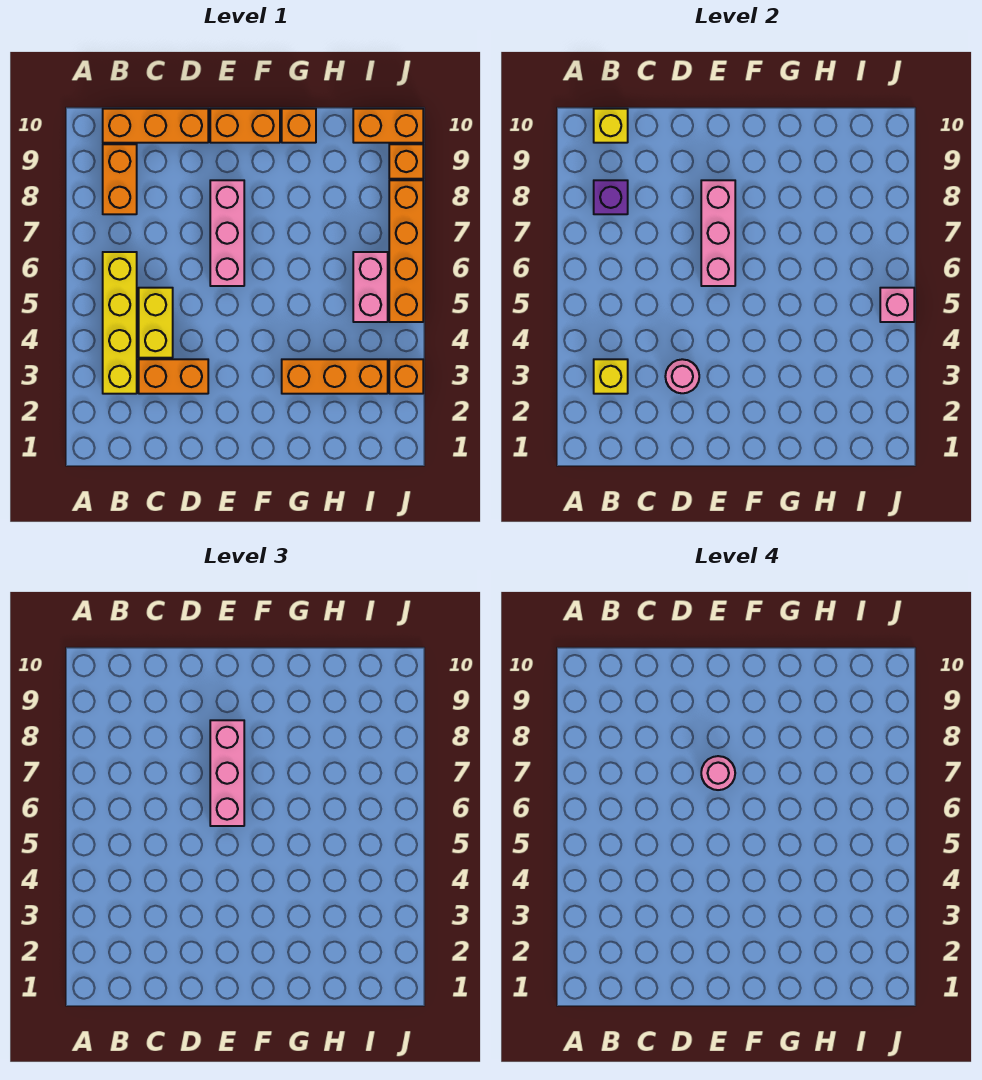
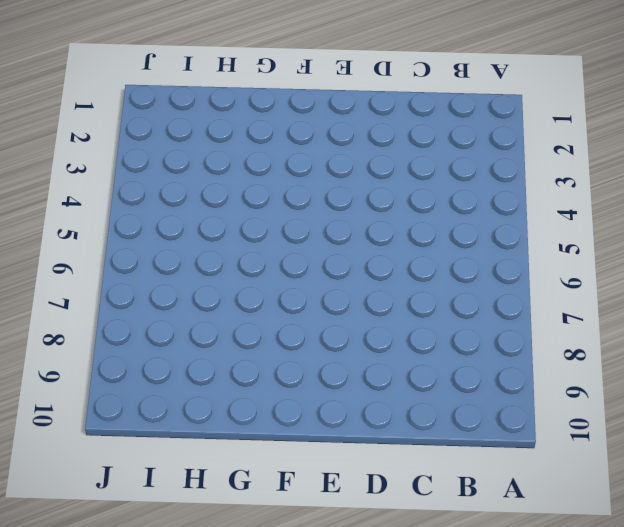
none -> yellow 1x4 brick [103,252,137,394]
none -> orange 1x2 brick [103,144,137,214]
none -> orange 1x3 brick [103,109,208,143]

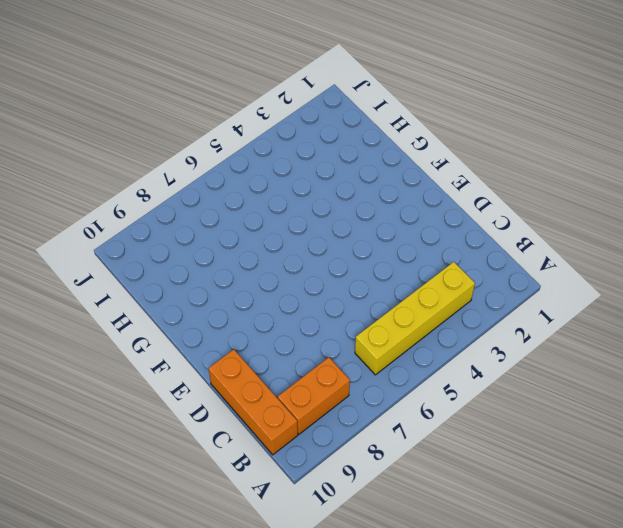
none -> orange 1x2 brick [139,359,208,394]
none -> yellow 1x2 brick [139,288,173,358]
none -> pink 1x3 brick [210,180,244,286]

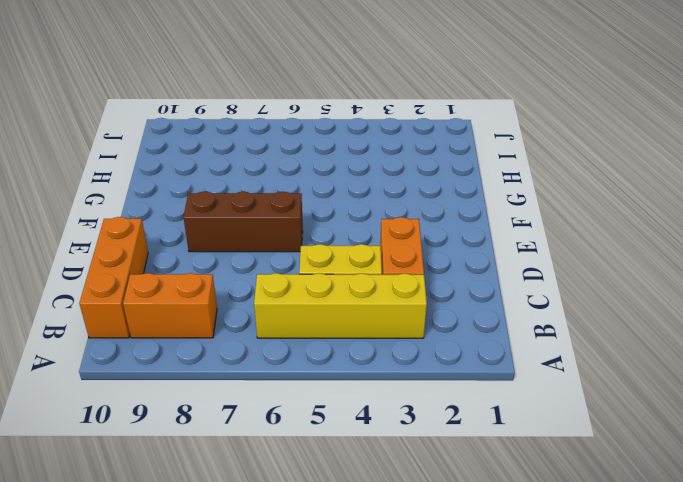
brown 1x3 brick [183,191,303,252] -> pink 1x3 brick [210,180,244,286]
none -> orange 1x2 brick [210,109,280,143]
none -> orange 1x3 brick [282,359,388,394]
none -> orange 1x1 brick [282,109,316,143]

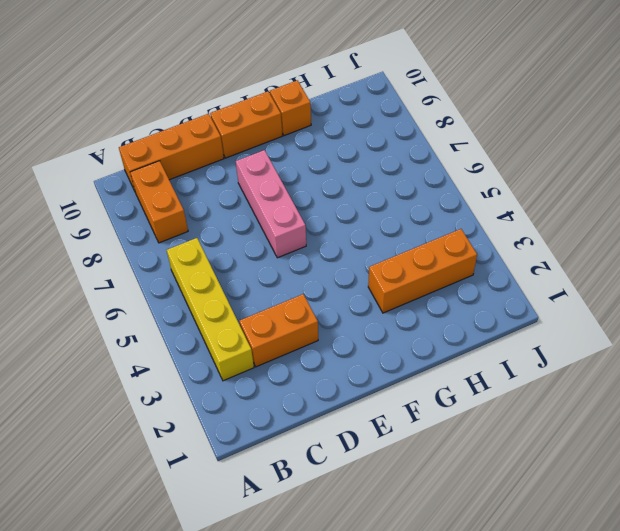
none -> yellow 1x2 brick [139,288,173,358]
none -> pink 1x2 brick [353,252,388,322]
none -> orange 1x2 brick [353,109,423,143]

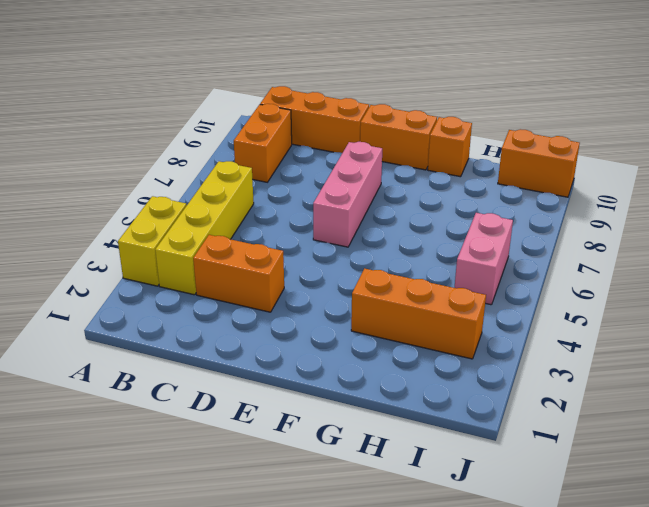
yellow 1x2 brick [118,196,187,286] -> yellow 1x2 brick moved to [139,288,173,358]
none -> orange 1x1 brick [389,359,423,394]
none -> orange 1x4 brick [389,180,423,322]
none -> orange 1x1 brick [389,144,423,179]

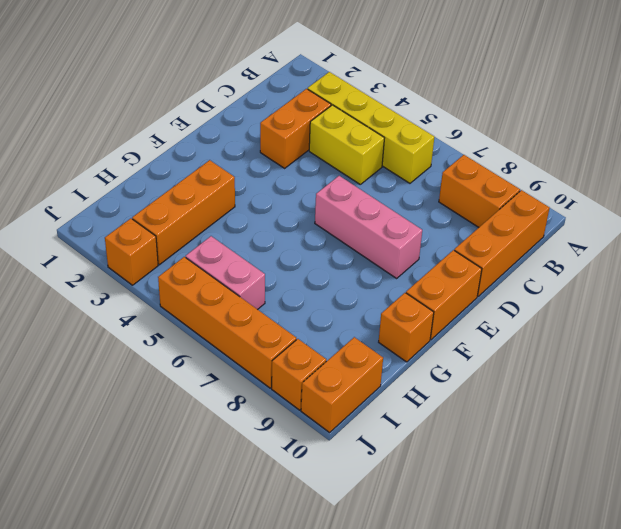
none -> yellow 1x1 brick [594,359,628,394]
none -> purple 1x1 brick [594,180,628,214]
none -> yellow 1x1 brick [594,109,628,143]

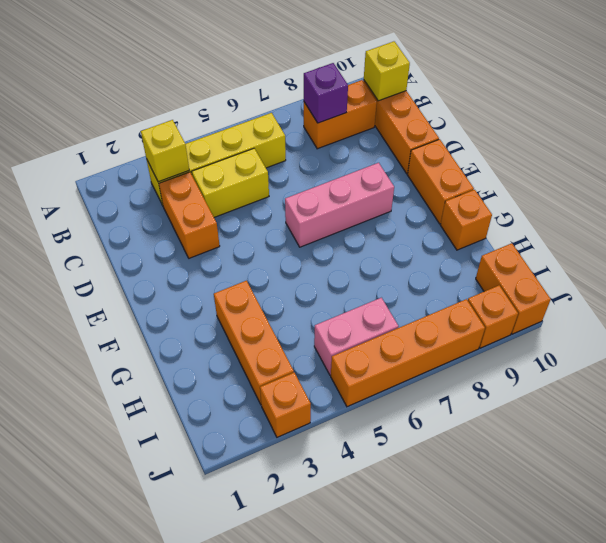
none -> pink 1x1 round brick [665,359,699,393]
none -> pink 1x3 brick [701,180,735,286]
none -> pink 1x1 brick [880,288,914,322]

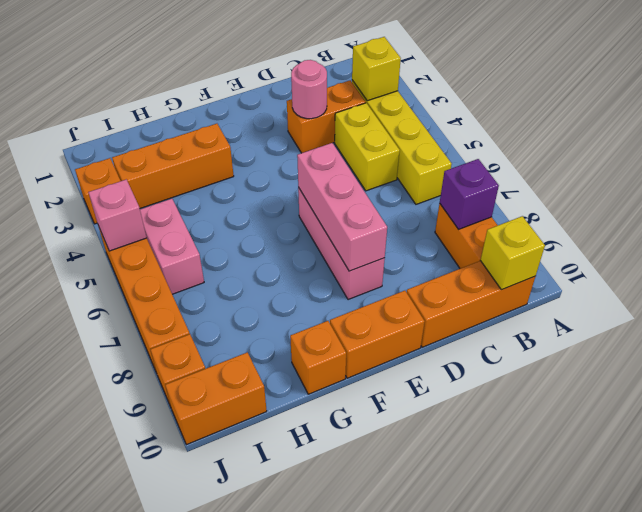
none -> pink 1x3 brick [210,720,244,826]
none -> pink 1x1 round brick [701,756,735,790]

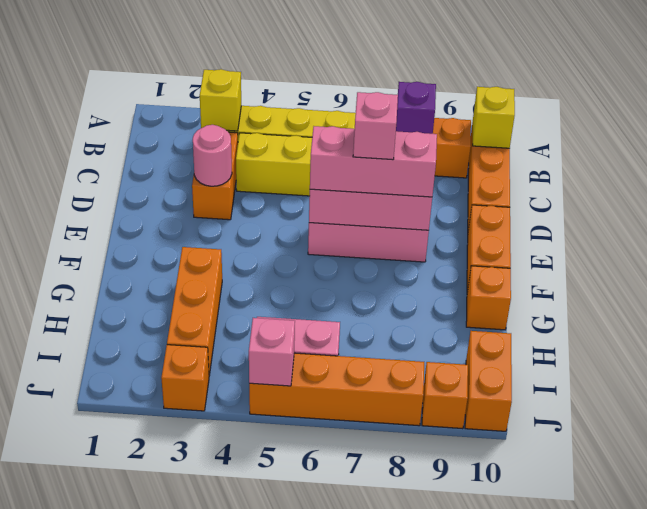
pink 1x1 brick [353,92,398,160] -> pink 1x1 round brick [701,756,735,790]

